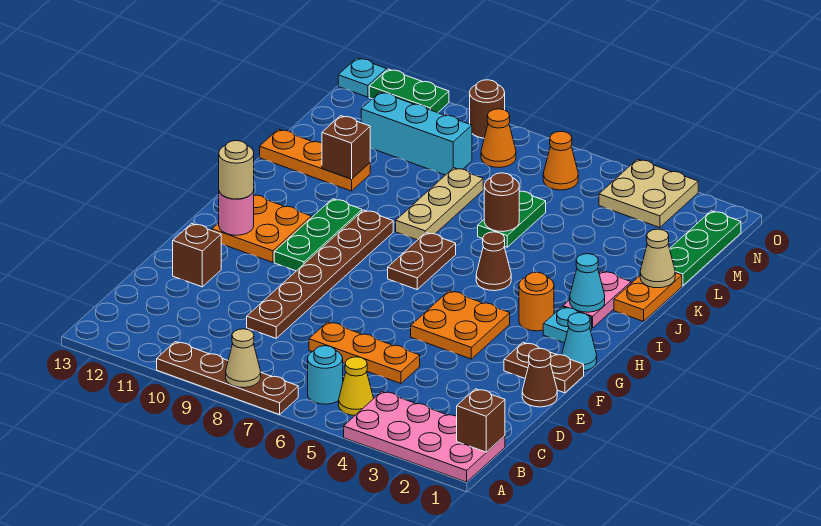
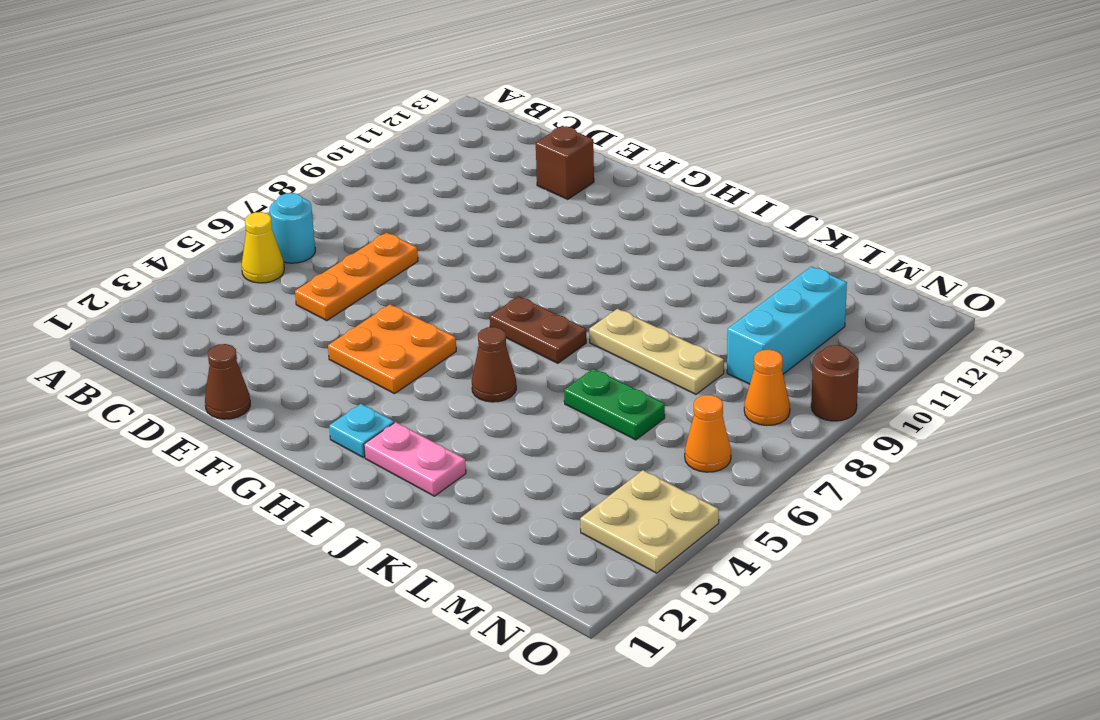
none -> pink 2x4 plate [344,391,505,482]
none -> brown 1x4 plate [157,342,298,415]
none -> brown 1x6 plate [247,210,393,338]
none -> brown 1x2 plate [504,343,584,393]

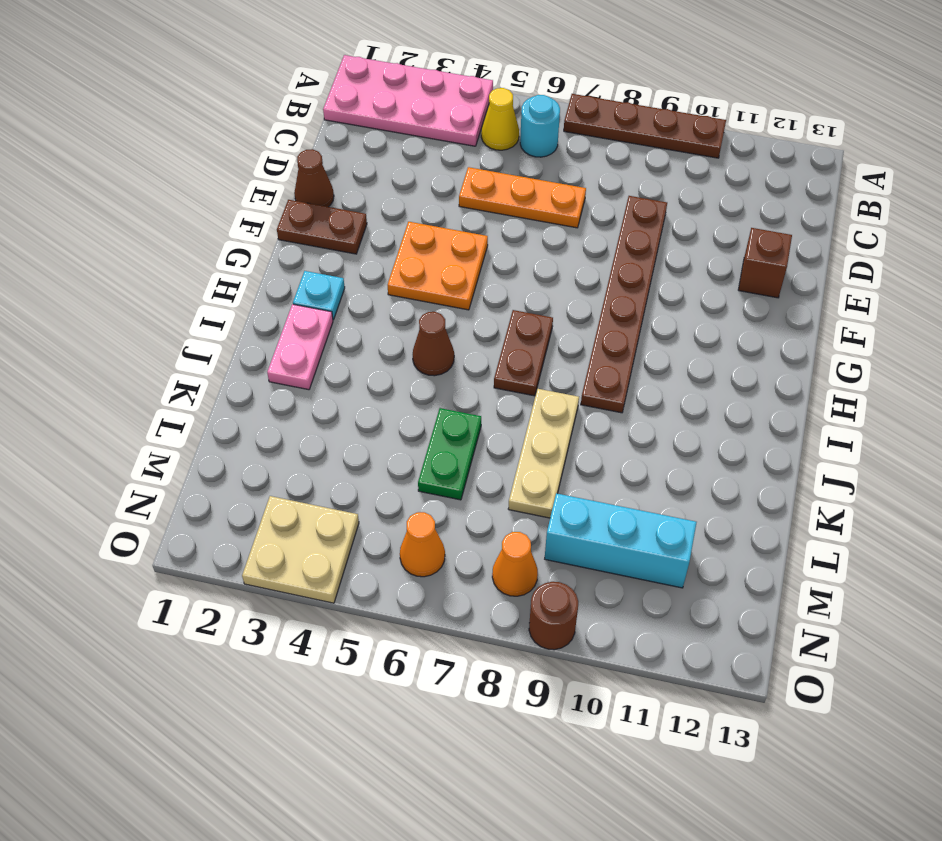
none -> cyan 1x1 cone [562,313,597,371]
none -> green 1x3 plate [274,199,362,271]
none -> orange 2x2 plate [212,195,311,262]
none -> orange 1x1 round brick [519,272,554,331]

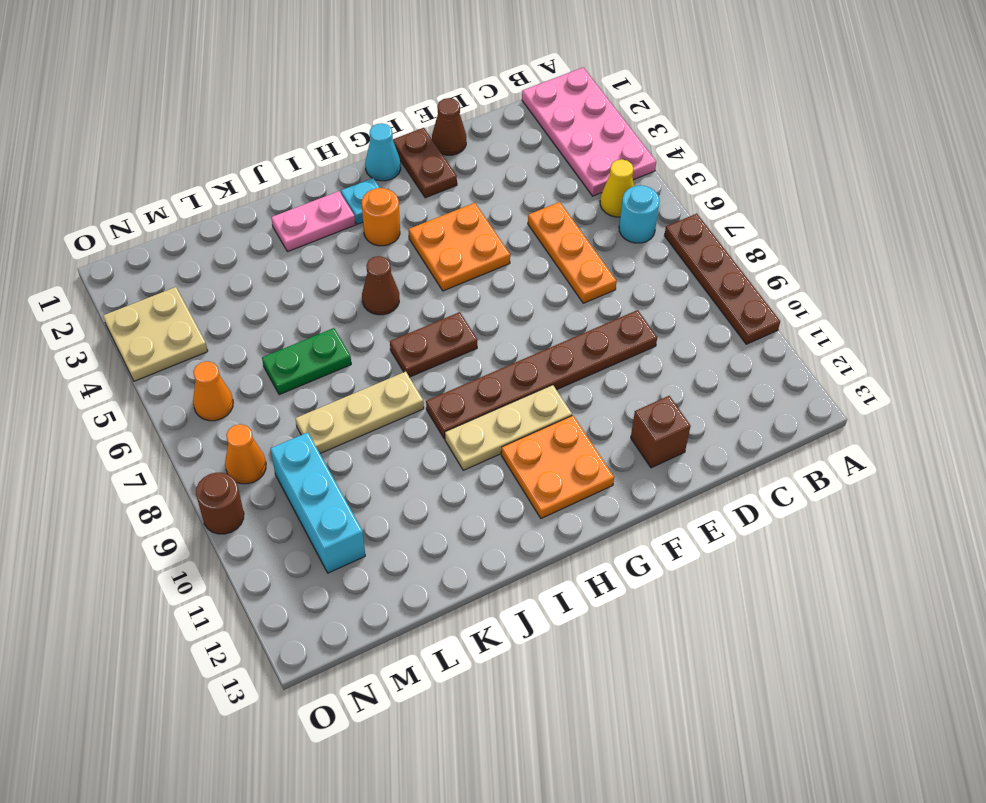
tan 1x3 plate [445,385,572,470] -> green 1x3 plate [274,199,362,271]
none -> orange 1x2 plate [614,273,682,321]
none -> orange 1x3 plate [260,129,370,191]
none -> green 1x3 plate [670,211,741,286]
none -> green 1x2 plate [369,69,449,113]

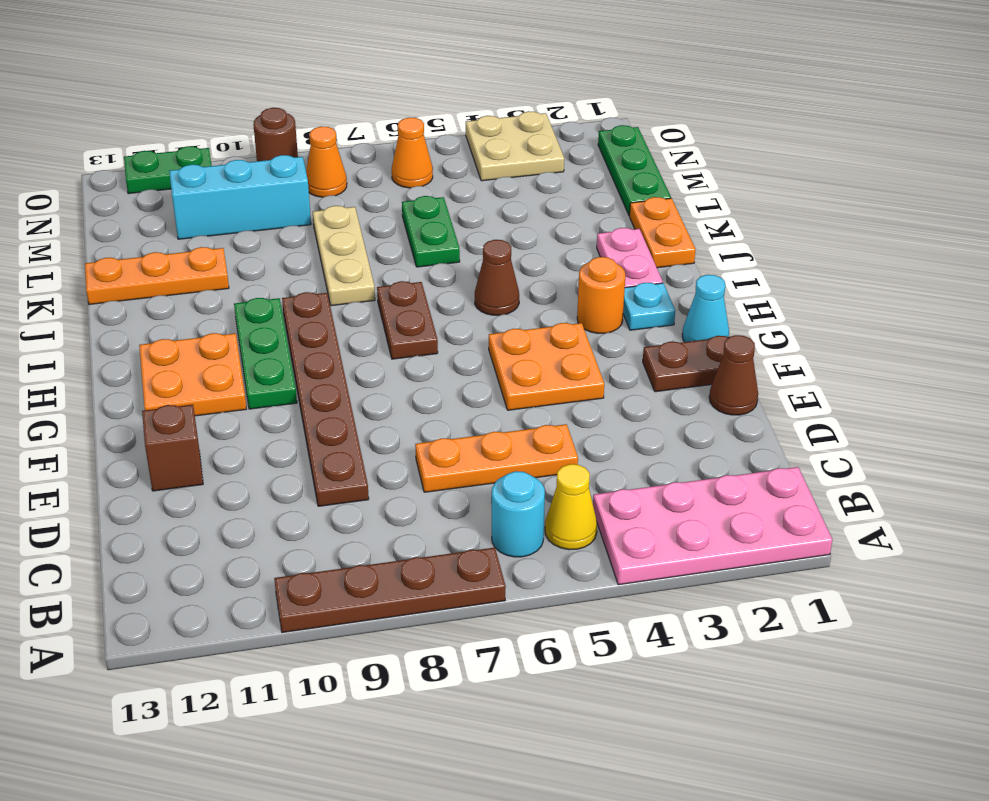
none -> cyan 1x1 plate [338,58,387,97]
none -> tan 1x1 cone [226,329,261,388]
none -> brown 1x1 brick [457,389,505,452]
none -> pink 1x1 round brick [219,191,254,235]

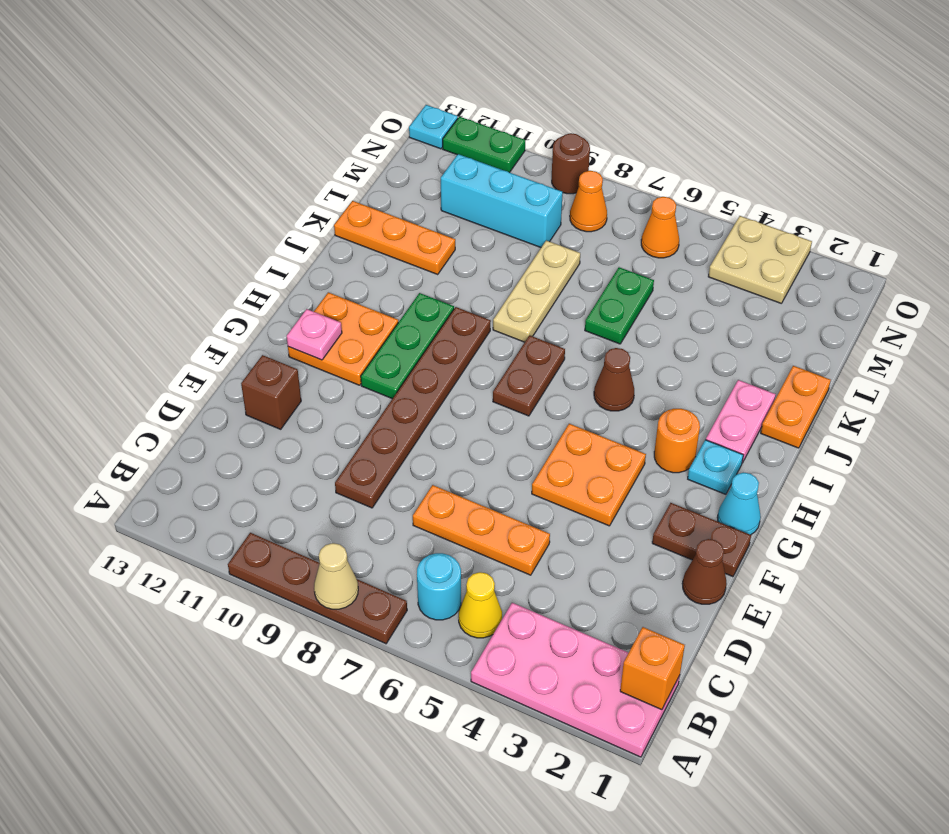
orange 1x1 brick [620,627,685,710] -> brown 1x1 brick [457,389,505,452]
pink 1x1 plate [287,309,342,360] -> pink 1x1 round brick [219,191,254,235]
none -> green 1x3 plate [670,211,741,286]
none -> cyan 1x1 cone [570,254,605,312]
none -> tan 1x1 cone [640,229,675,288]
none -> brown 1x1 round brick [484,173,519,232]

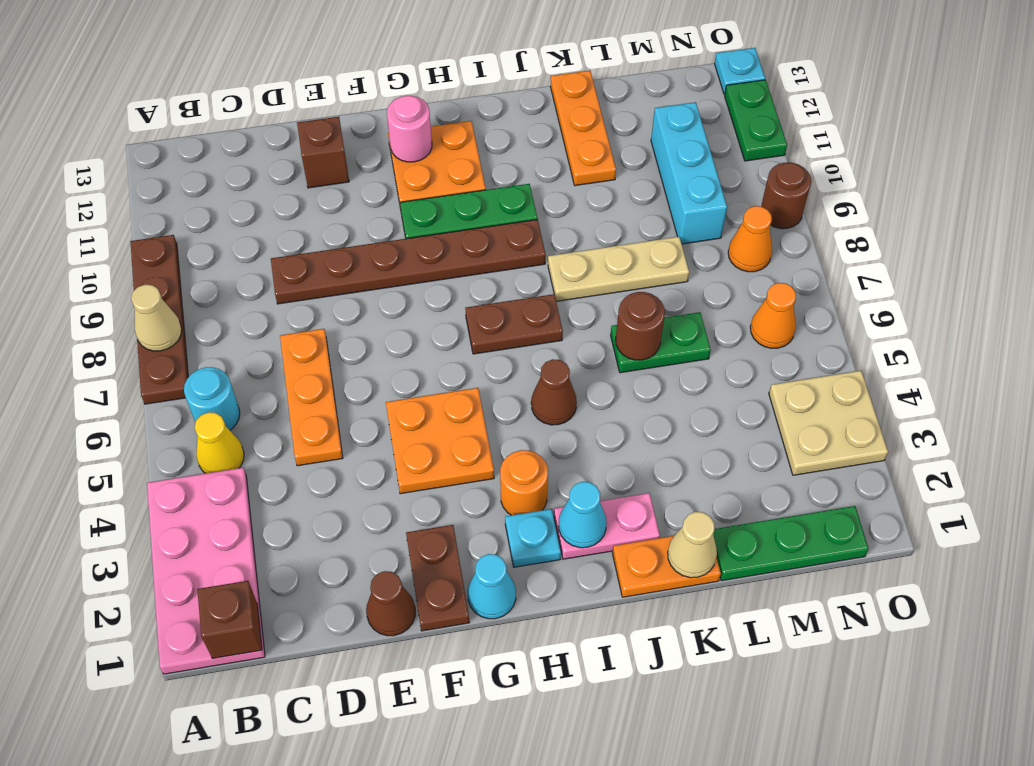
none -> brown 1x1 brick [322,116,370,179]
none -> tan 1x1 round brick [219,141,254,199]

